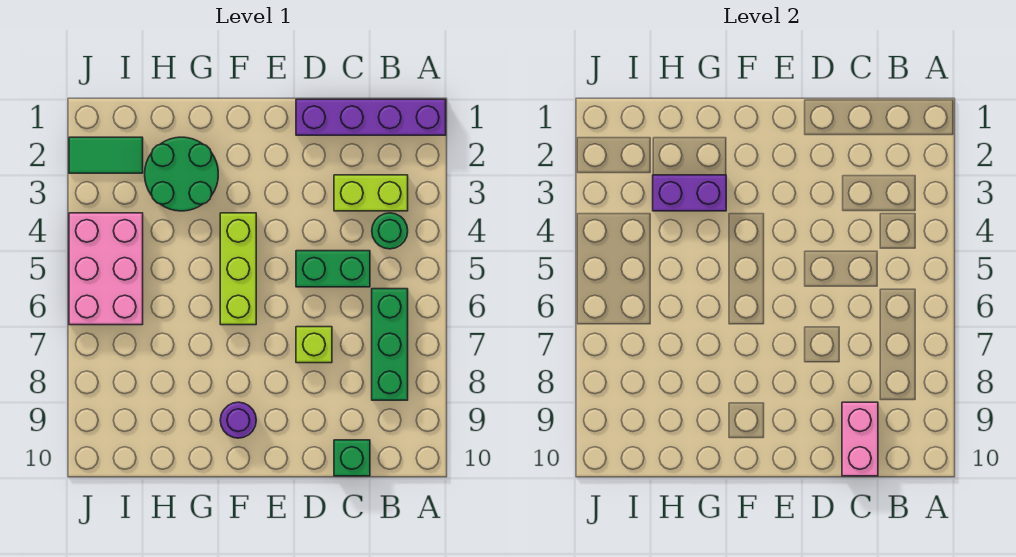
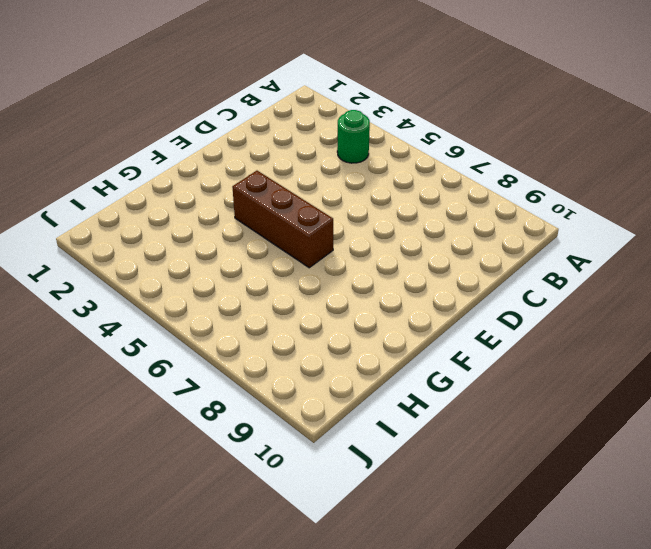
brown 1x3 brick [232,171,333,268] -> lime 1x3 brick [220,213,256,325]
none -> purple 1x4 brick [296,99,446,135]
none -> lime 1x2 brick [334,175,408,211]
none -> green 1x3 brick [372,289,408,400]

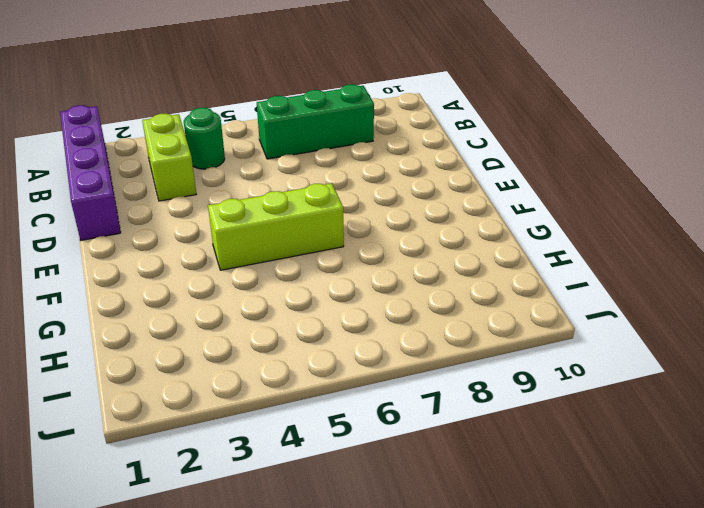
none -> green 1x2 brick [296,251,370,287]
none -> green 1x1 brick [334,440,370,476]
none -> lime 1x1 brick [296,327,332,363]

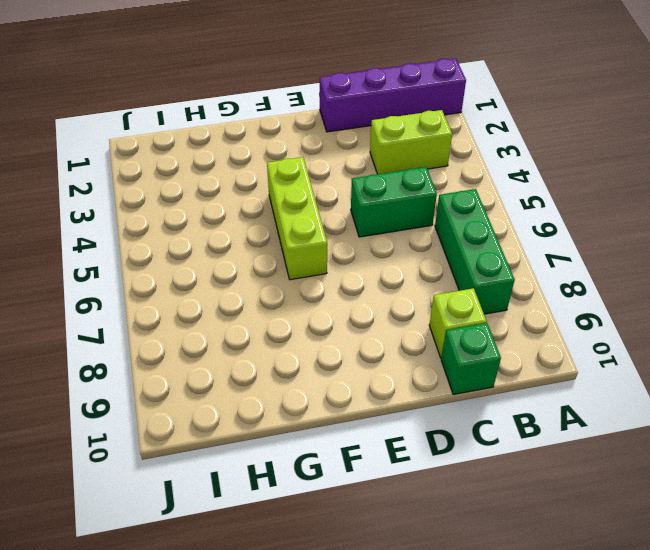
lime 1x1 brick [429,288,487,358] -> lime 1x1 brick moved to [296,327,332,363]
none -> green 1x1 round brick [372,213,408,249]
none -> purple 1x1 round brick [220,402,256,438]
none -> green 2x2 round brick [145,137,218,211]

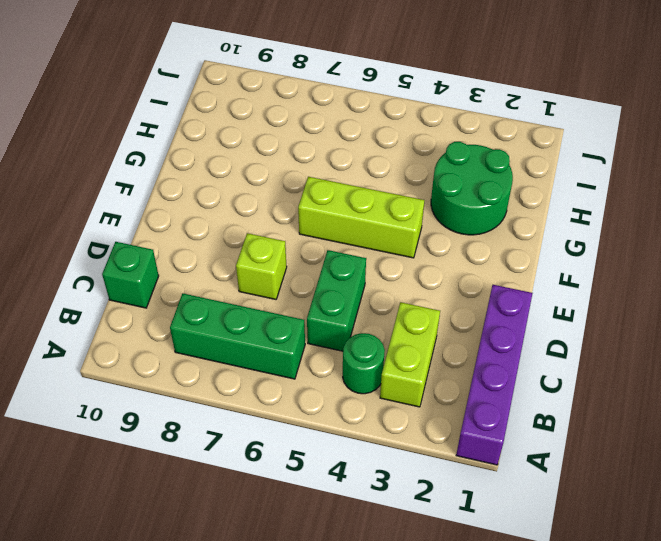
none -> purple 1x1 round brick [220,402,256,438]
none -> green 1x2 tile [69,137,143,173]
none -> pink 2x3 brick [69,213,143,325]

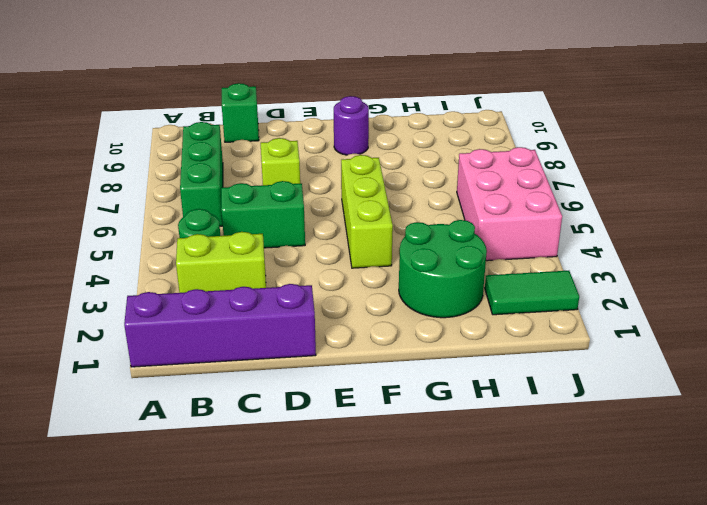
none -> pink 1x2 brick [842,402,878,476]
none -> purple 1x2 brick [653,175,726,211]

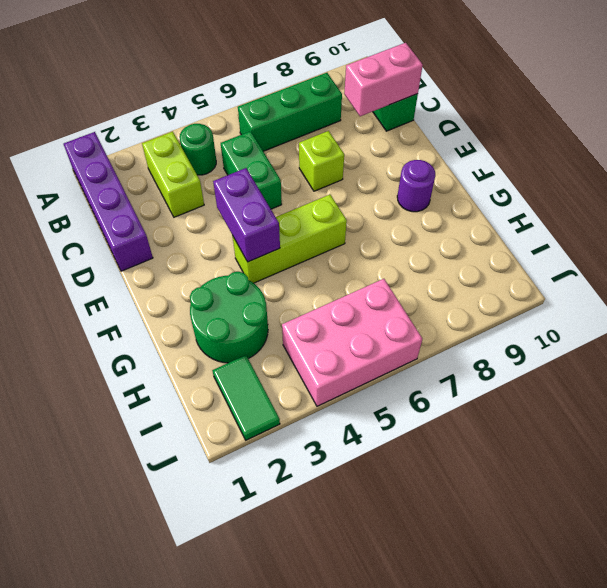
purple 1x2 brick [213,168,280,262] -> purple 1x2 brick moved to [653,175,726,211]

